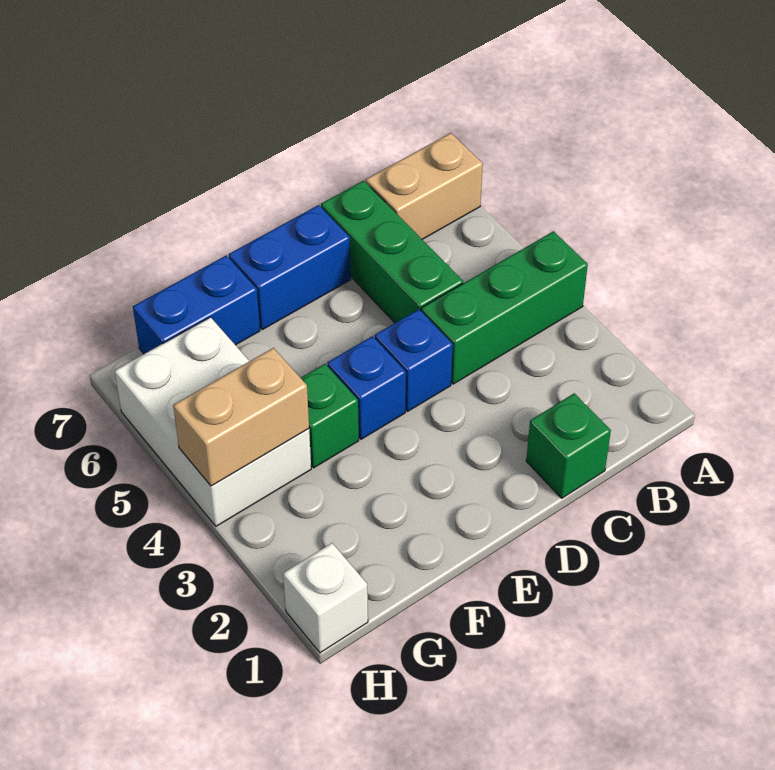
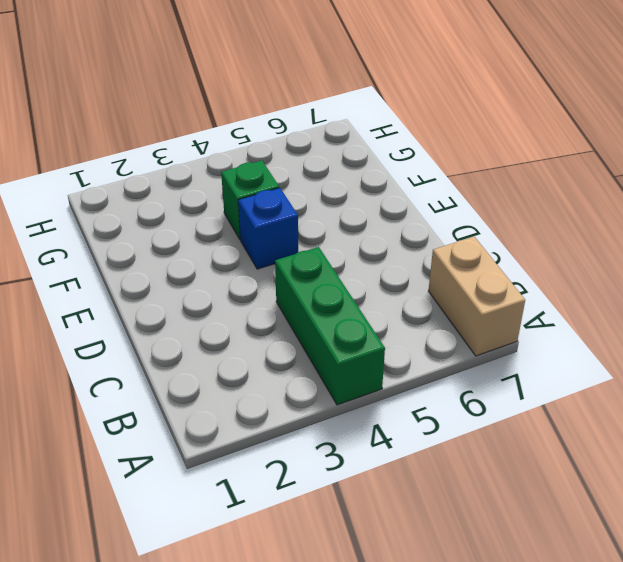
none -> green 1x1 brick [526,393,611,498]
none -> green 1x3 brick [321,181,463,323]
none -> blue 1x1 brick [375,309,453,411]

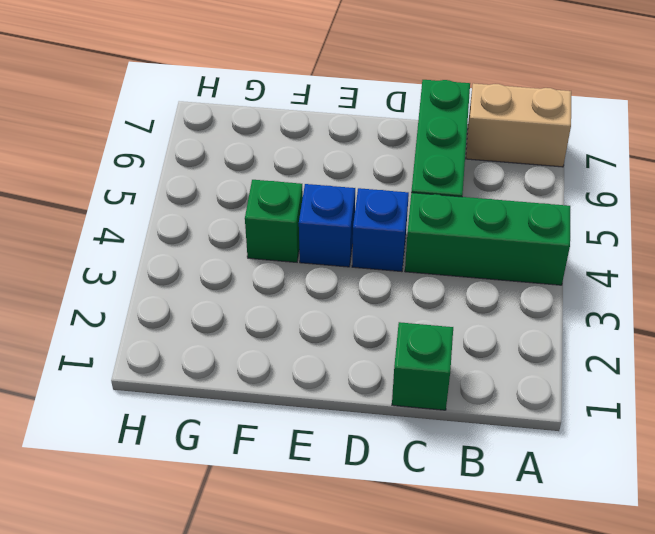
none -> blue 1x2 brick [229,205,351,330]
none -> blue 1x2 brick [133,255,260,354]
none -> white 2x3 brick [115,317,311,526]

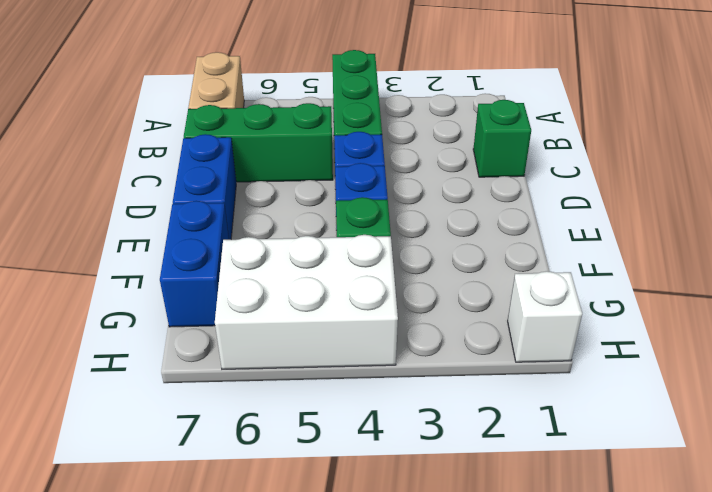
none -> tan 1x2 brick [173,348,309,486]

